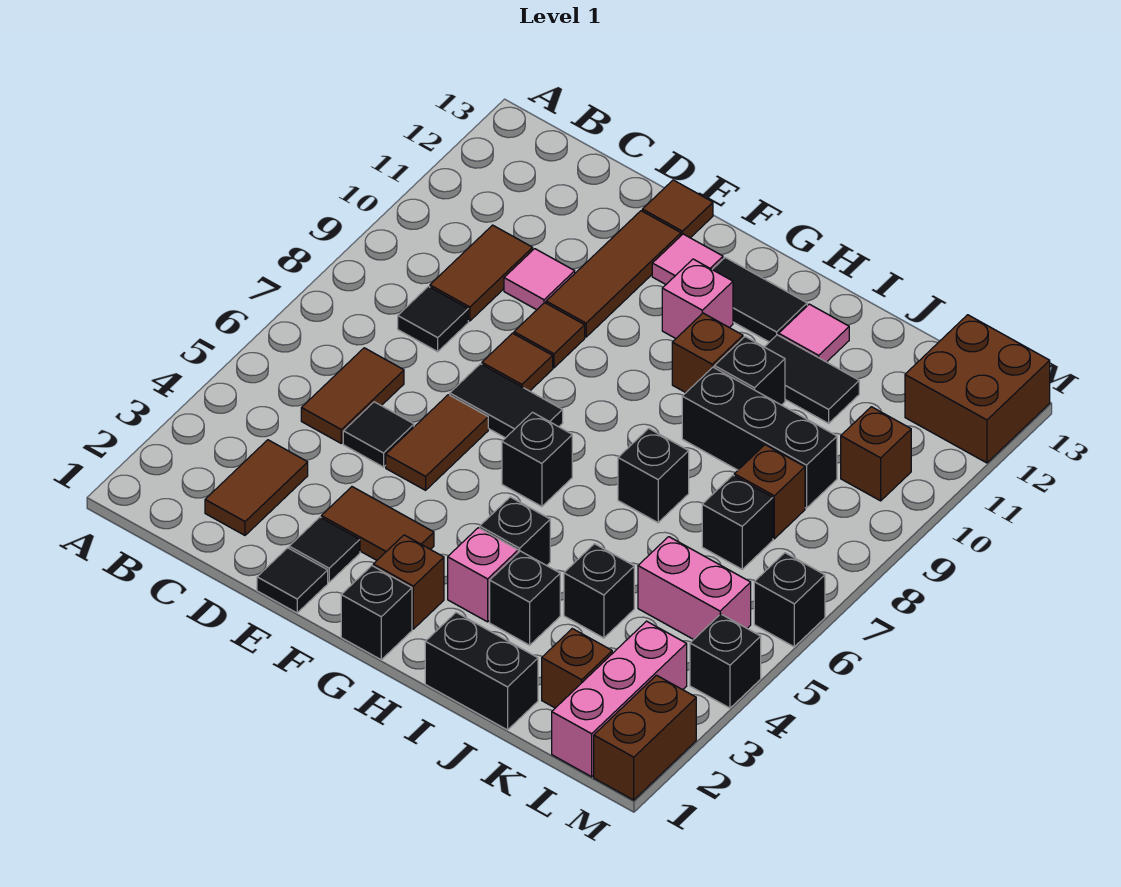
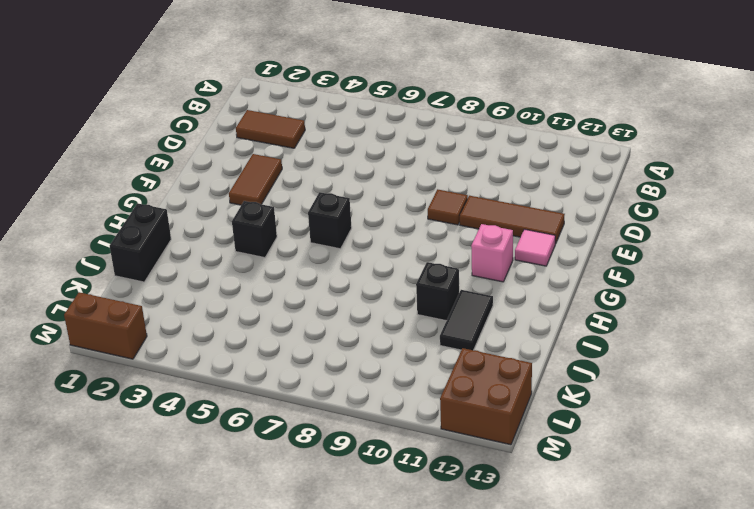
none -> brown 1x2 tile [301,348,404,443]
none -> black 1x1 tile [398,286,468,352]
none -> brown 1x2 tile [430,225,533,321]
none -> black 1x1 tile [343,402,414,467]

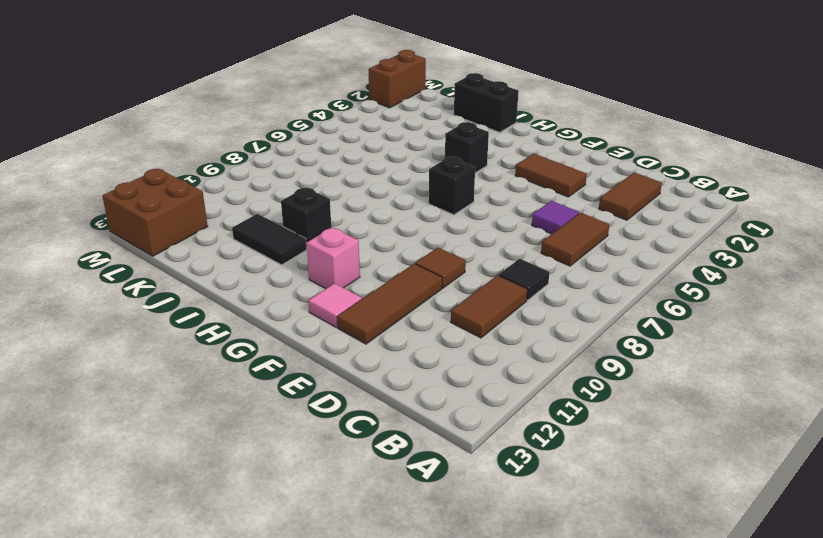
purple 1x1 tile [532,201,579,234] -> black 1x1 tile [343,402,414,467]
none -> pink 1x1 tile [504,249,575,310]
none -> black 1x1 tile [257,548,328,613]
none -> black 1x1 tile [289,517,360,582]
none -> brown 1x2 tile [386,395,488,490]

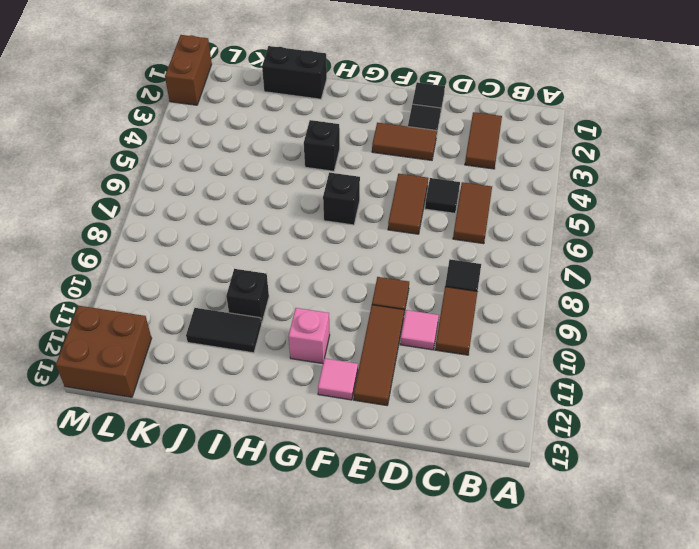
none -> black 1x2 tile [450,364,563,438]
none -> brown 1x1 tile [482,333,553,391]
none -> brown 1x1 tile [642,180,713,238]
none -> black 1x1 brick [341,566,412,660]

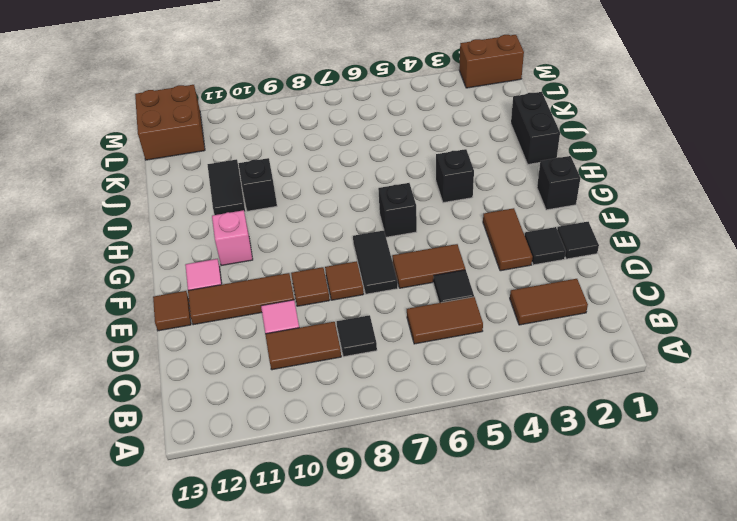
none -> brown 1x1 brick [373,535,444,629]
none -> black 1x2 tile [712,258,807,342]
none -> pink 1x1 brick [448,528,518,622]
none -> brown 1x1 brick [672,313,743,393]

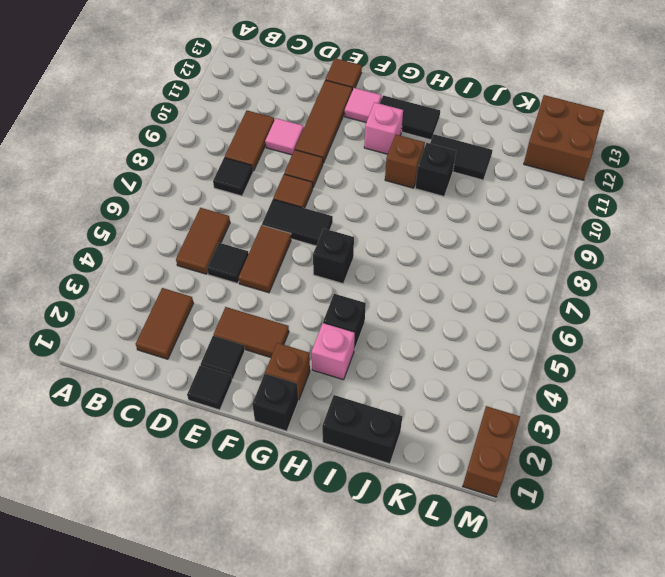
none -> black 1x1 brick [490,551,560,645]
none -> black 1x1 brick [618,429,689,523]
none -> black 1x3 brick [682,367,837,508]
none -> pink 1x1 tile [779,304,849,362]

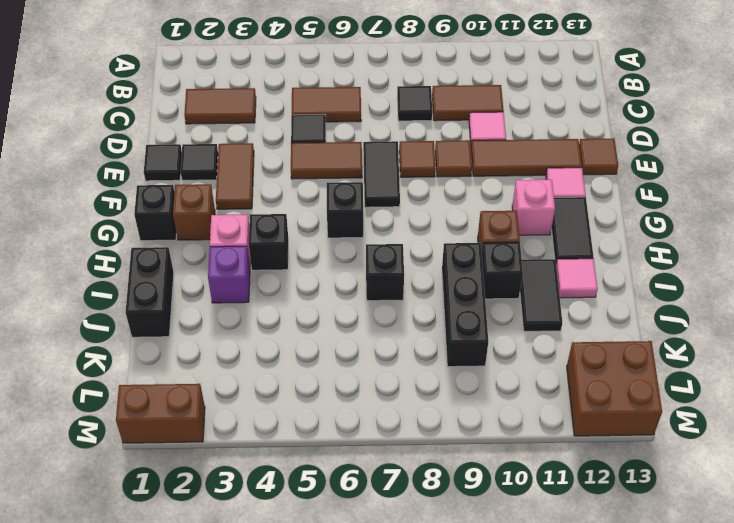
purple 1x1 brick [208,246,250,303] -> black 1x1 brick [490,551,560,645]
none -> black 1x1 brick [564,544,634,638]
none -> brown 1x1 brick [542,629,612,708]
none -> pink 1x2 brick [638,537,751,640]
none -> black 1x1 brick [702,475,773,569]

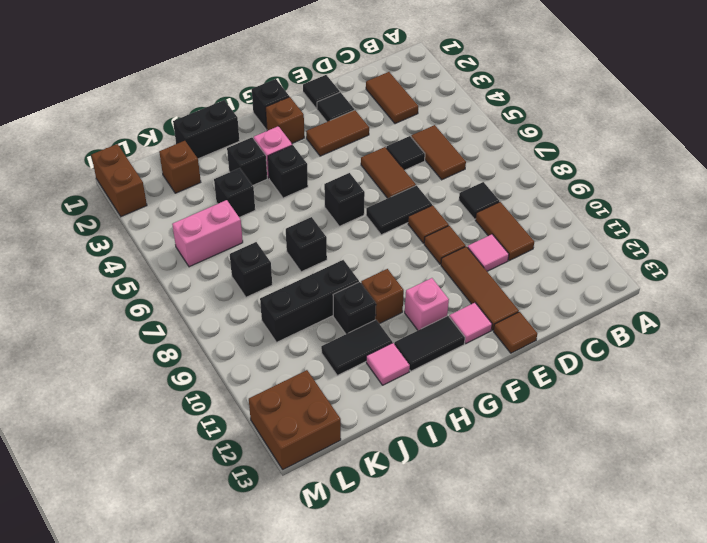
none -> brown 1x1 brick [734,445,805,539]
none -> pink 1x3 brick [552,621,687,777]
none -> brown 1x1 brick [841,407,911,501]
none -> black 1x1 brick [690,614,761,708]

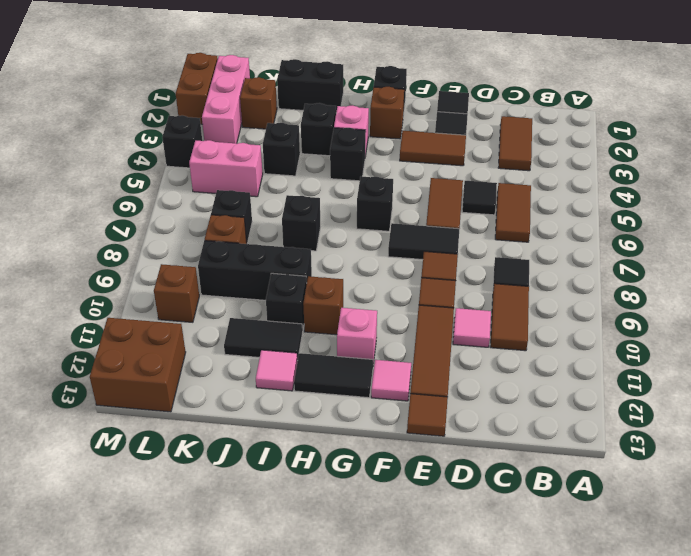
none -> black 1x1 brick [754,553,825,647]

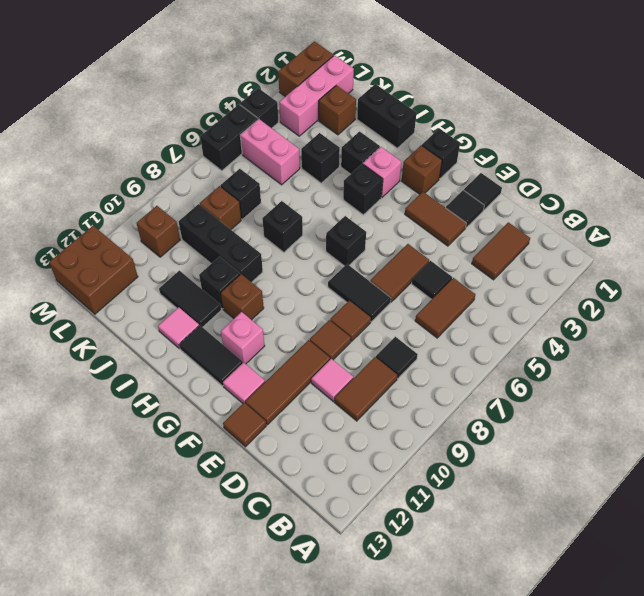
black 1x2 brick [200,104,258,171] -> black 1x1 brick [754,553,825,647]

